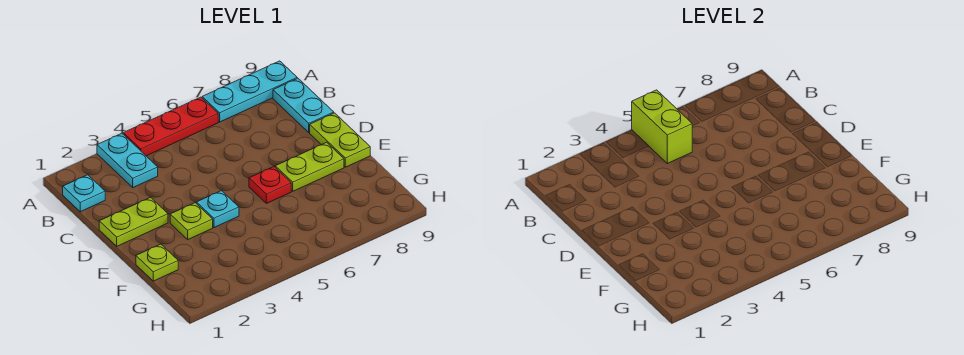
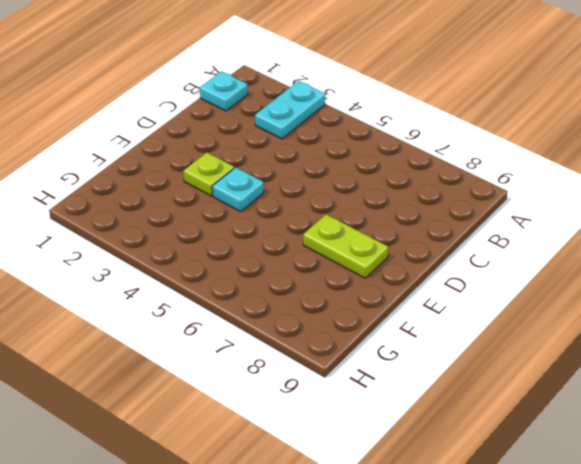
none -> red 1x3 plate [123,97,218,156]
none -> cyan 1x3 plate [202,61,297,122]
none -> cyan 1x2 plate [273,78,334,132]

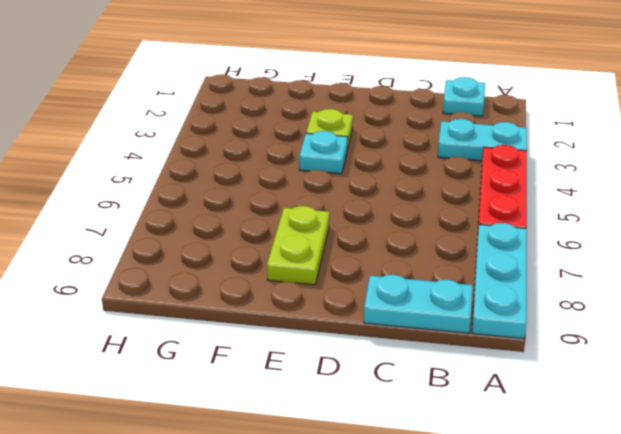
none -> lime 1x2 plate [99,197,168,246]
none -> lime 1x2 plate [310,113,370,167]
none -> red 1x1 plate [249,167,291,204]

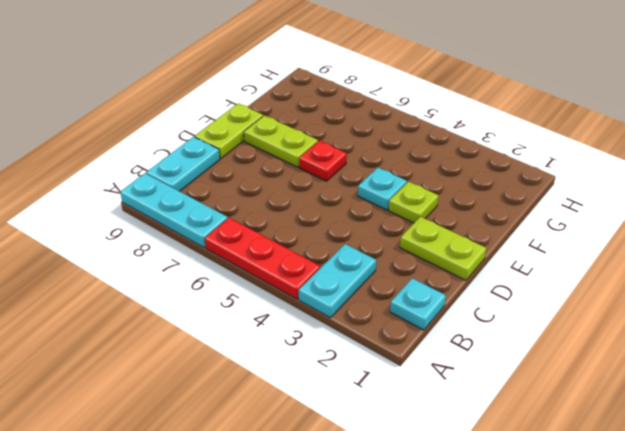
none -> lime 1x1 plate [136,244,178,281]
none -> lime 1x2 brick [632,90,692,164]

